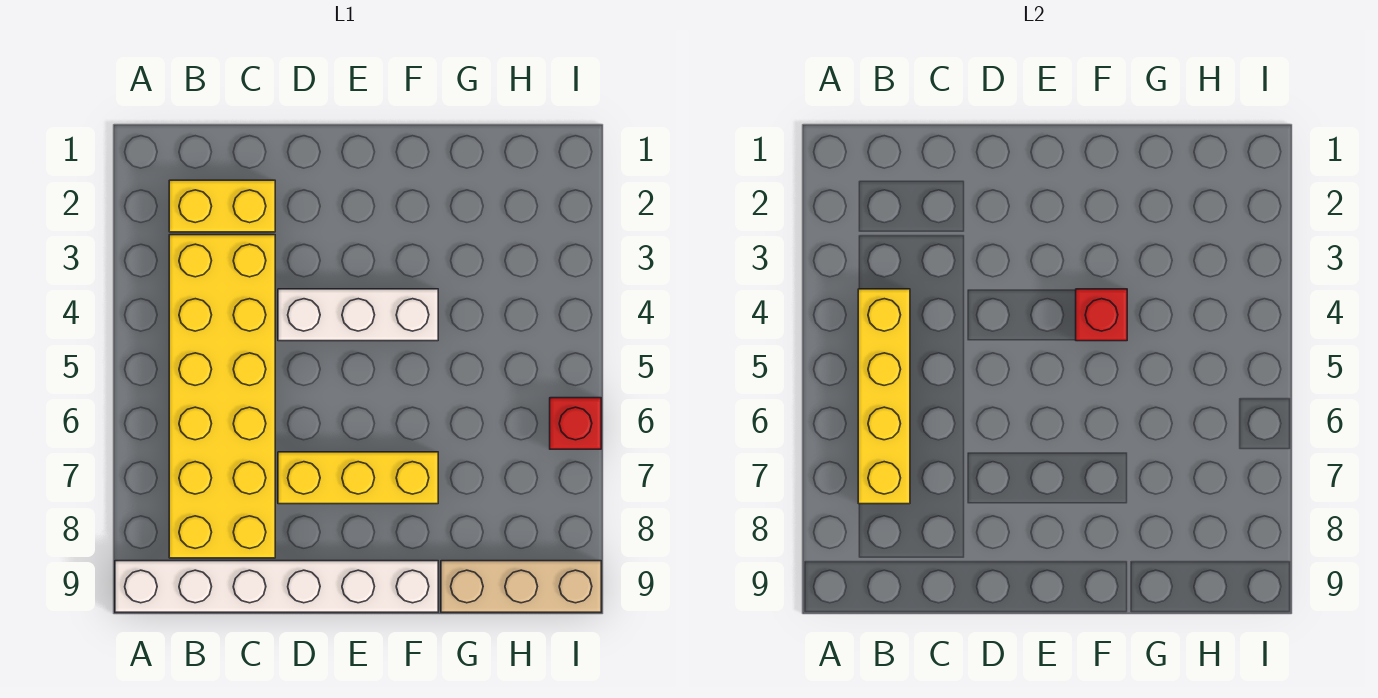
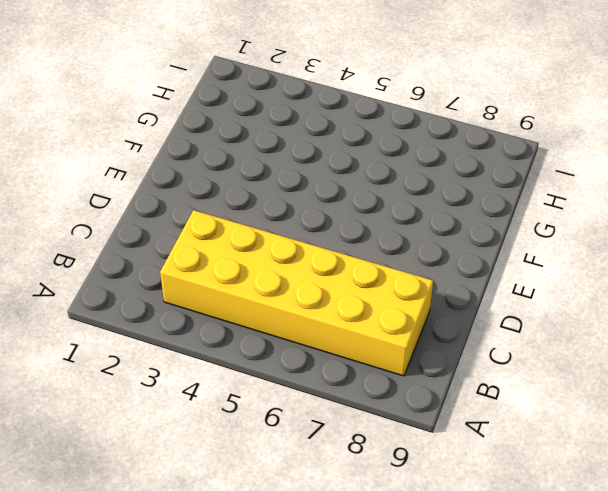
none -> white 1x6 brick [115,561,438,612]
none -> yellow 1x2 brick [169,180,275,232]

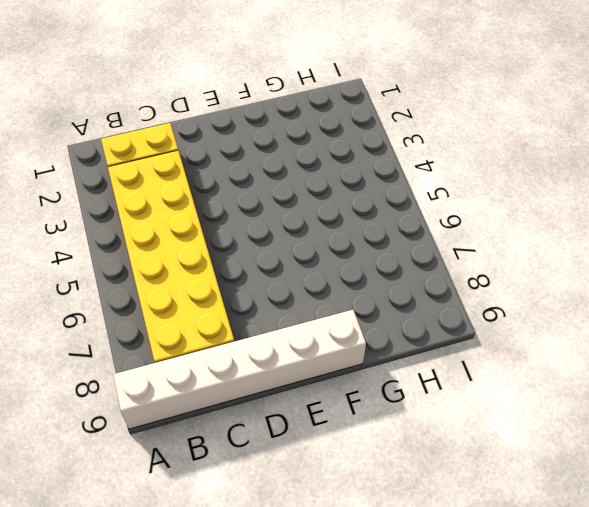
none -> white 1x3 brick [278,289,438,341]
none -> yellow 1x3 brick [278,452,438,504]

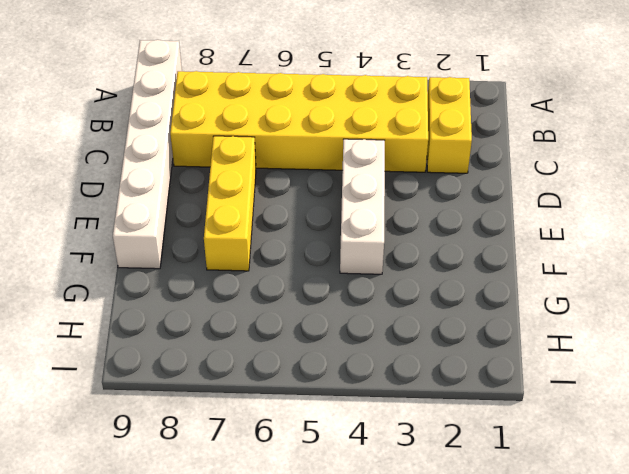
none -> tan 1x3 brick [441,561,601,612]
none -> red 1x1 brick [550,398,601,449]

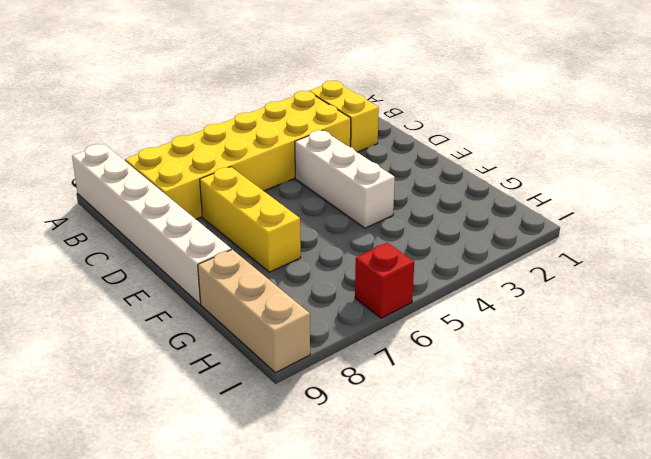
none -> yellow 1x4 brick [858,289,910,504]
none -> red 1x1 brick [1076,289,1127,341]

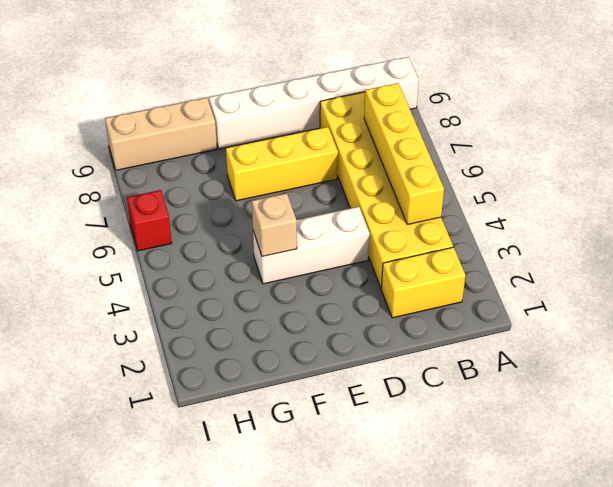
tan 1x1 brick [252,193,297,257] -> red 1x1 brick [1076,289,1127,341]

